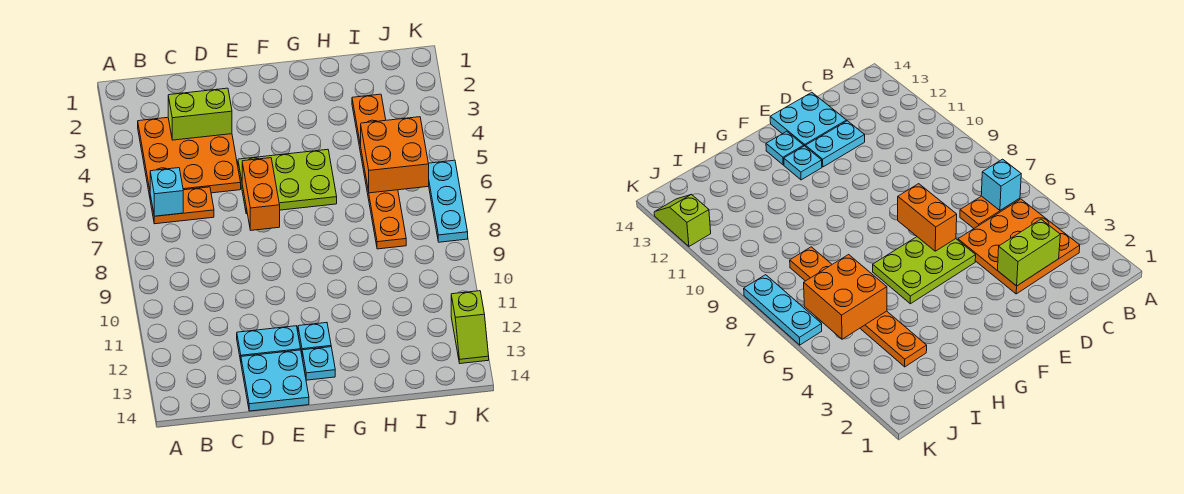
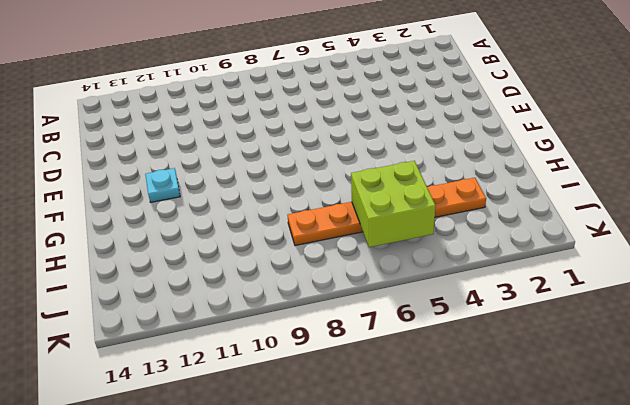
lime 2x2 brick [351,161,436,247] -> orange 2x2 brick [361,117,429,193]
none -> orange 3x3 plate [138,117,241,196]
none -> orange 1x2 plate [150,187,214,224]
none -> cyan 1x2 plate [237,326,301,361]

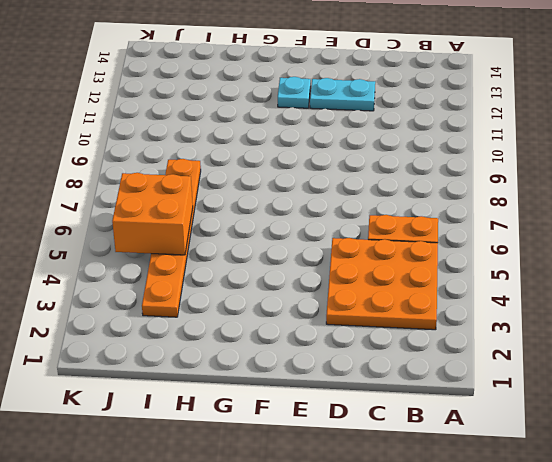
none -> cyan 2x2 plate [241,350,309,411]
none -> lime 2x3 plate [238,149,337,214]
none -> cyan 1x1 plate [302,347,335,380]

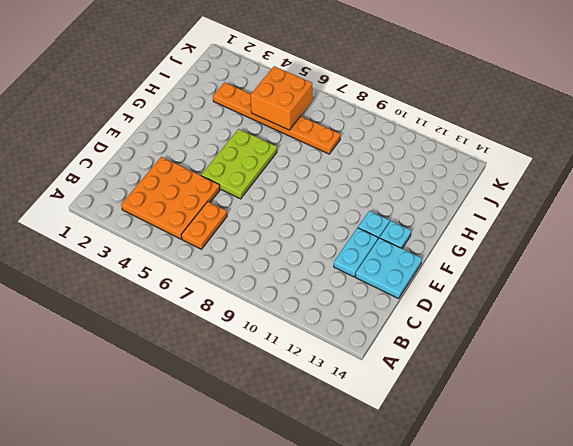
none -> cyan 1x3 plate [429,160,468,242]
none -> lime 1x2 slope [451,291,489,364]
none -> cyan 1x1 brick [150,168,183,216]

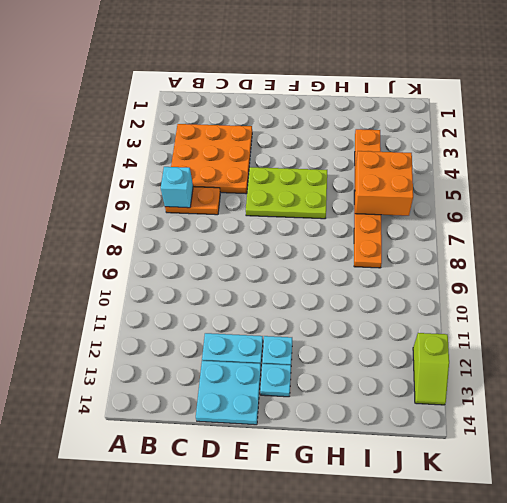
none -> cyan 1x3 plate [429,160,468,242]
none -> lime 1x2 brick [168,88,232,140]
none -> orange 1x2 brick [242,158,280,230]

